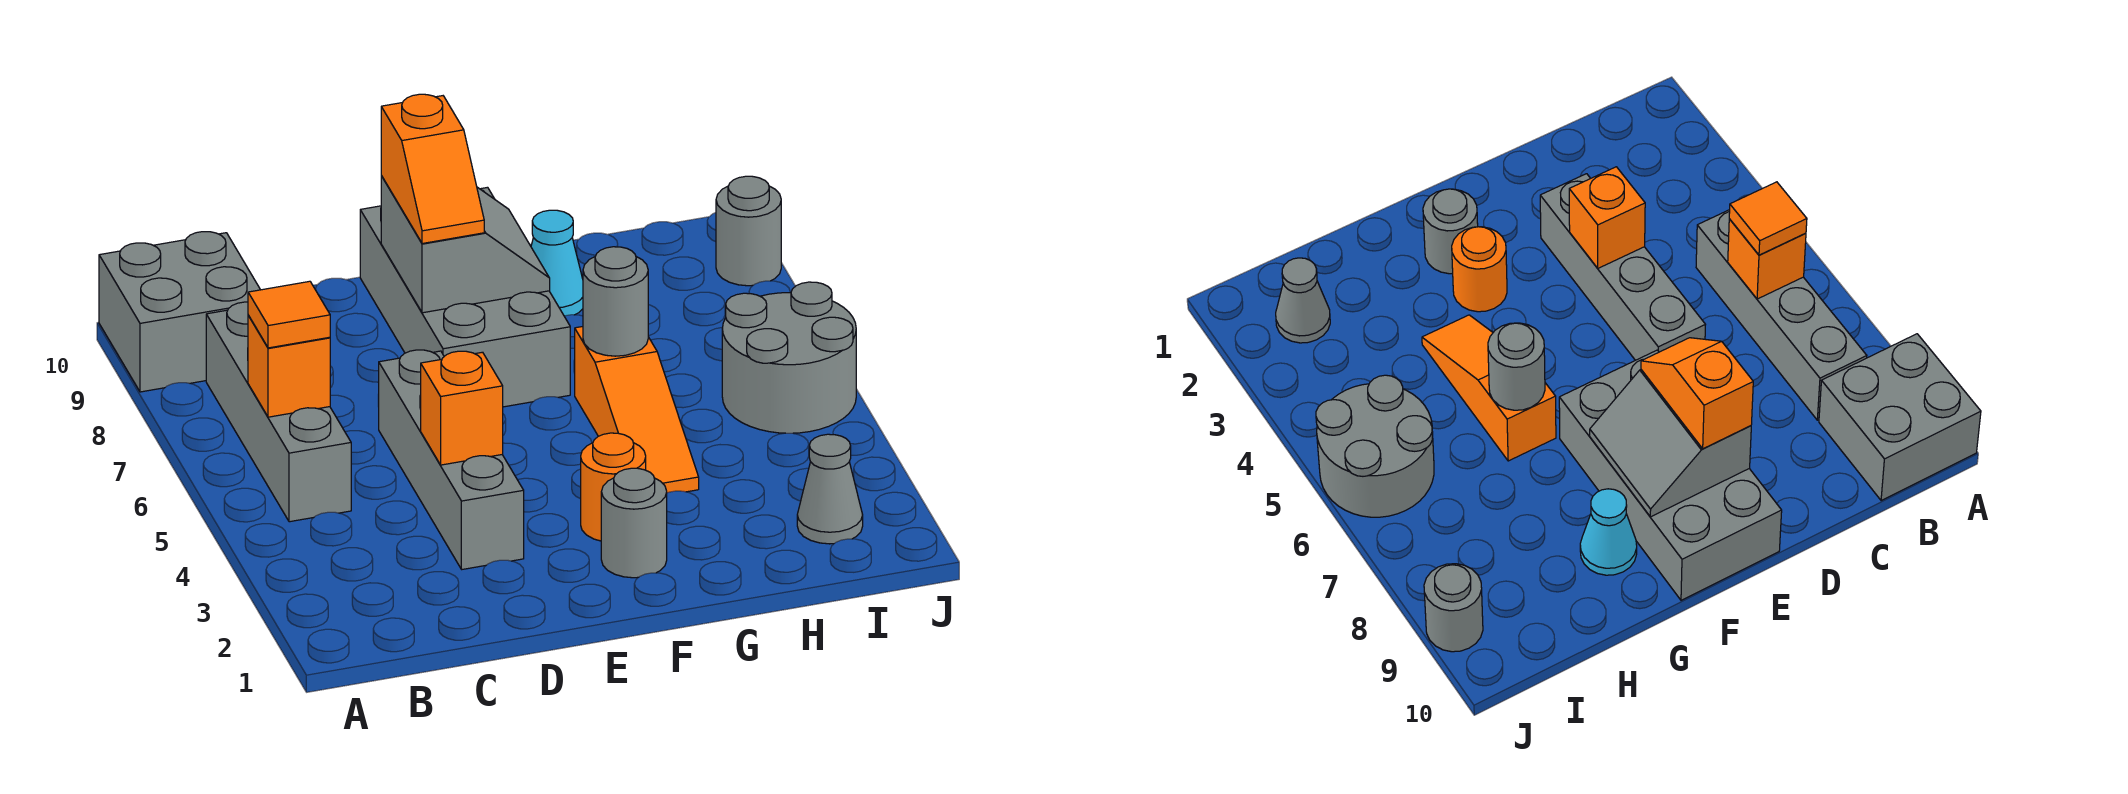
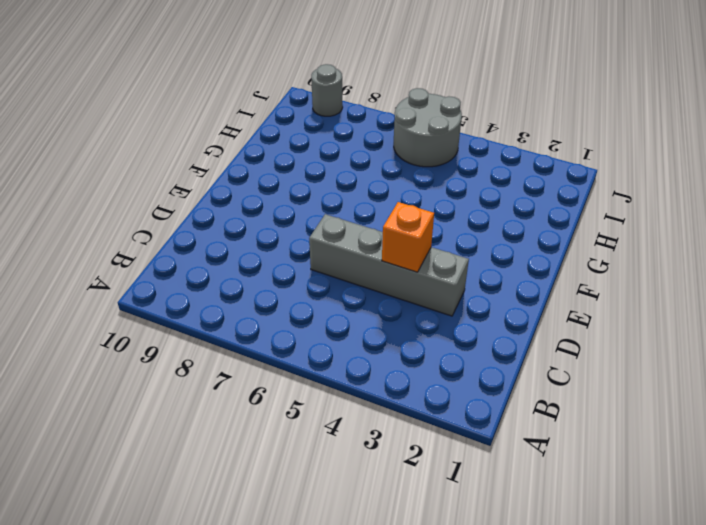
none -> grey 2x2 brick [99,232,260,392]
none -> grey 1x4 brick [206,302,351,522]
none -> grey 2x4 brick [360,187,570,407]

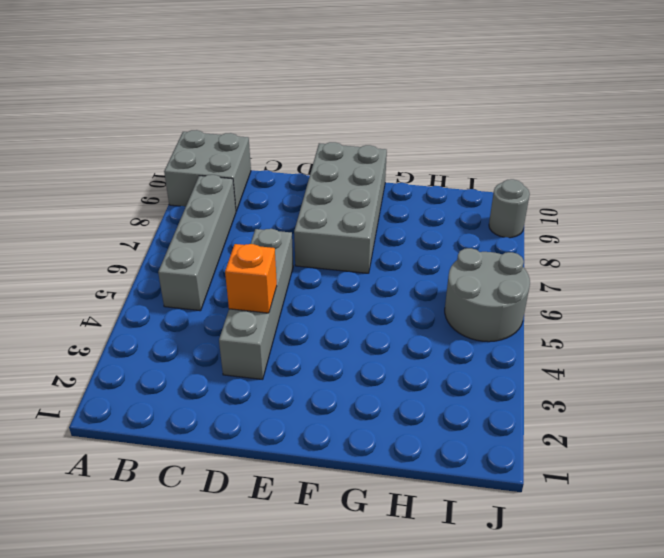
none -> grey 1x1 round brick [601,468,667,578]
none -> orange 1x1 round brick [581,433,646,541]
none -> orange 1x3 slope [575,327,699,493]

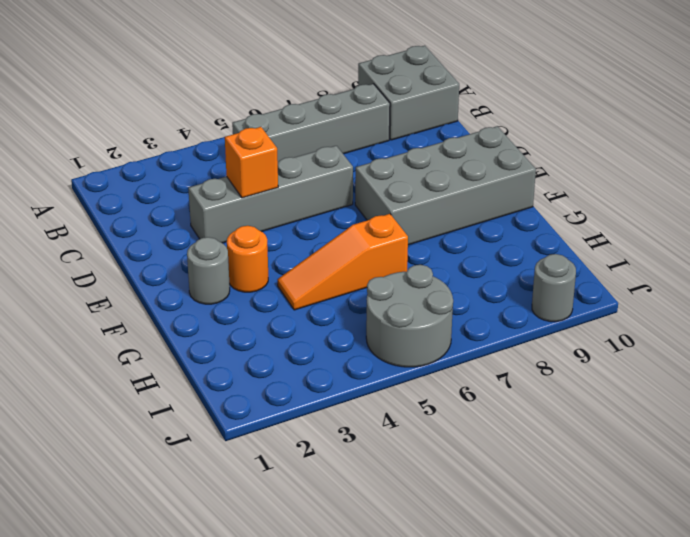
none -> cyan 1x1 cone [531,210,583,316]
none -> grey 1x1 cone [797,434,863,544]
none -> orange 1x1 brick [248,315,330,417]

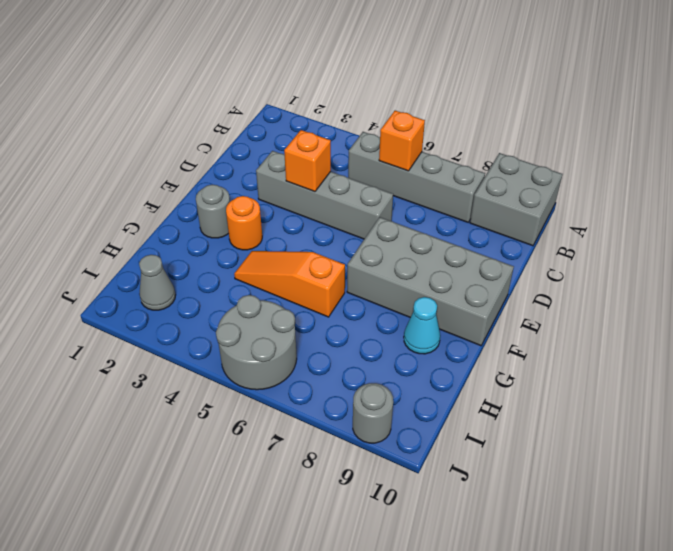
none -> grey 2x2 slope [381,175,550,313]
none -> grey 1x1 round brick [583,247,648,356]
none -> orange 1x1 tile [248,281,330,348]

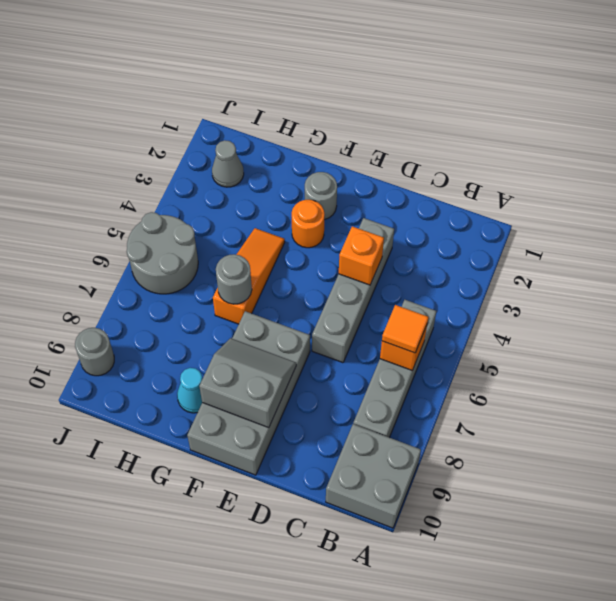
grey 2x2 slope [199,338,296,428] -> grey 2x2 slope turned to [381,175,550,313]
none -> orange 1x2 slope [381,94,484,244]

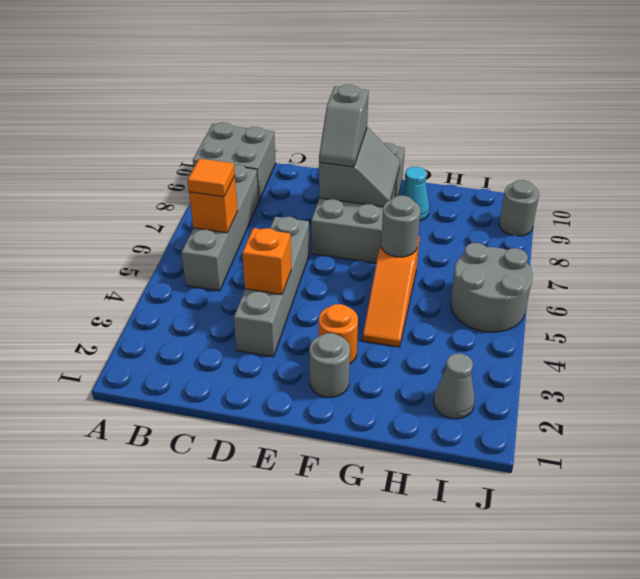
grey 1x2 slope [319,85,369,167] -> orange 1x2 slope [381,94,484,244]

